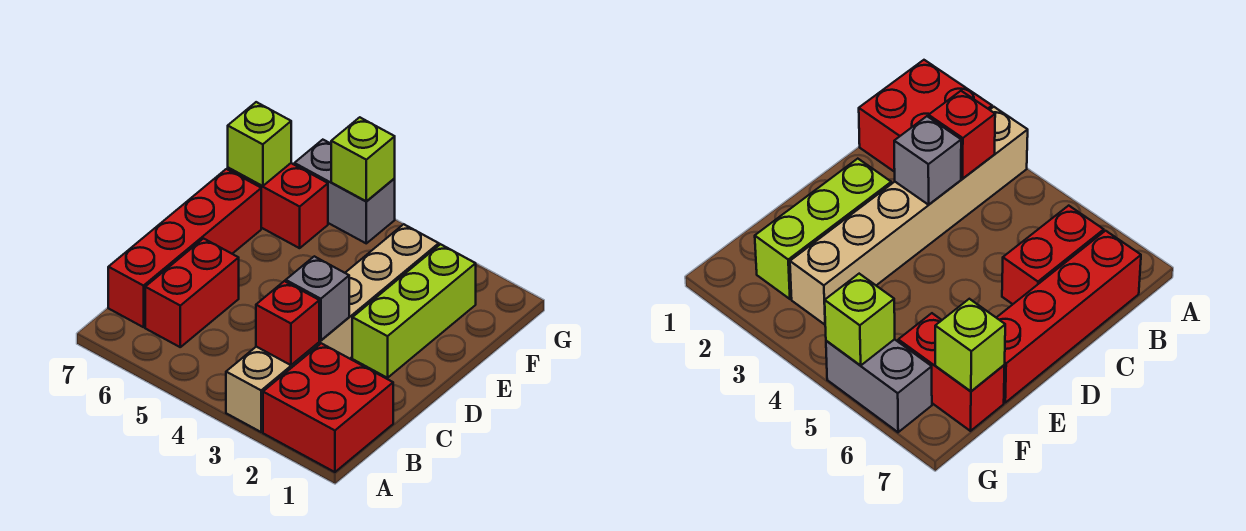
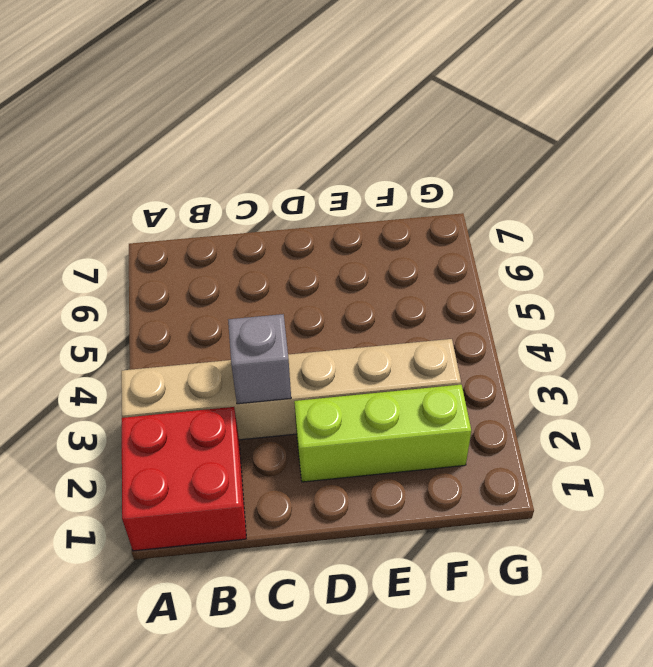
none -> red 1x2 brick [145,239,239,347]
none -> red 1x4 brick [108,169,261,327]

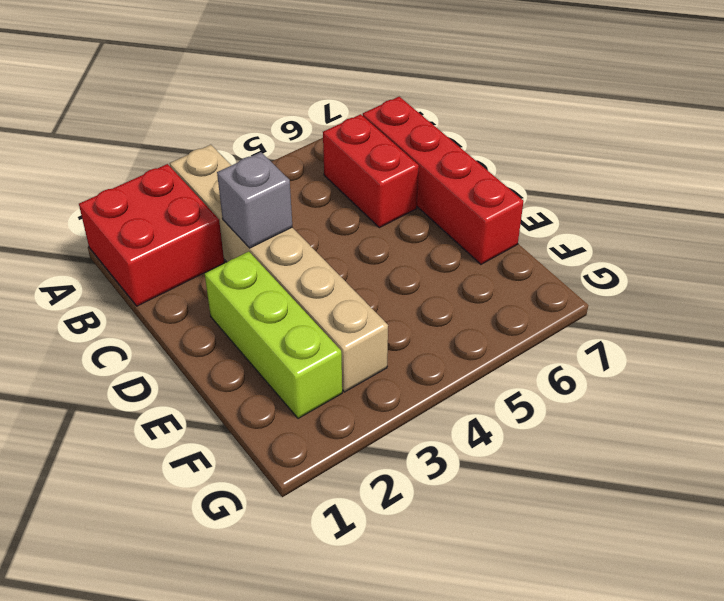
none -> red 1x2 brick [228,163,328,248]
none -> grey 1x2 brick [294,140,395,243]

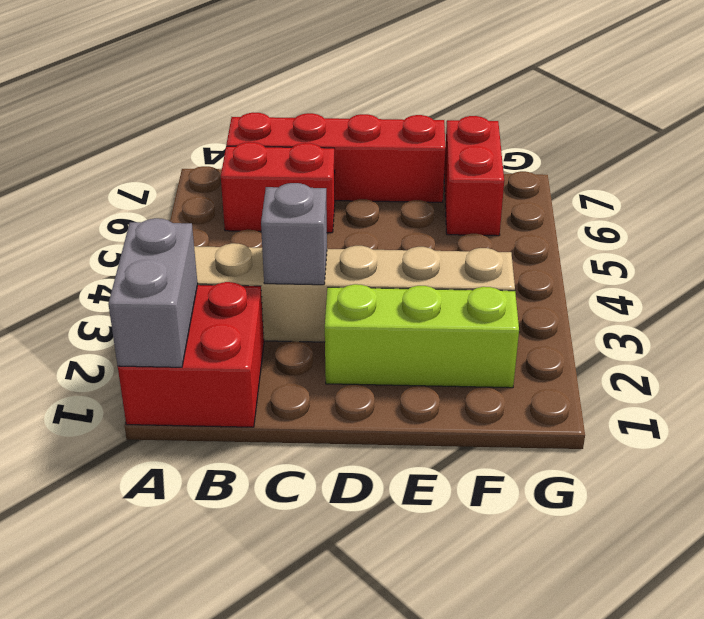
grey 1x2 brick [108,218,198,367] -> grey 1x2 brick moved to [294,140,395,243]
none -> red 1x1 brick [256,281,319,365]
none -> lime 1x1 brick [228,102,291,186]

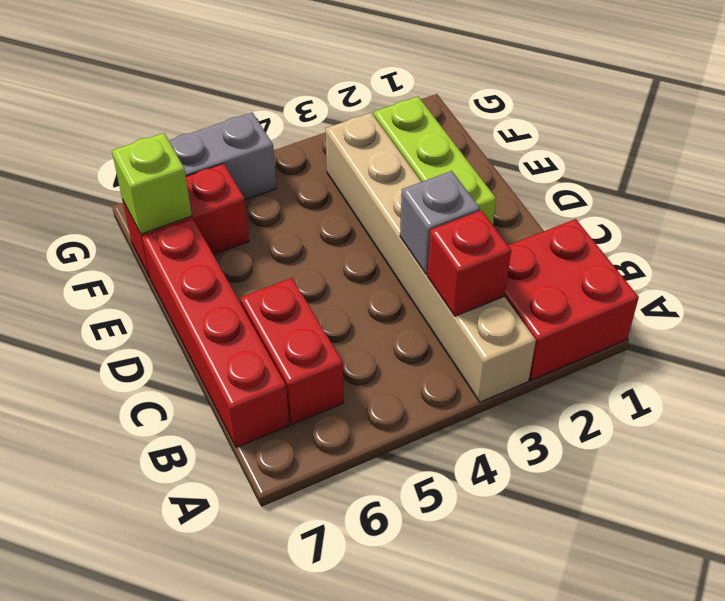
none -> lime 1x1 brick [331,117,395,201]

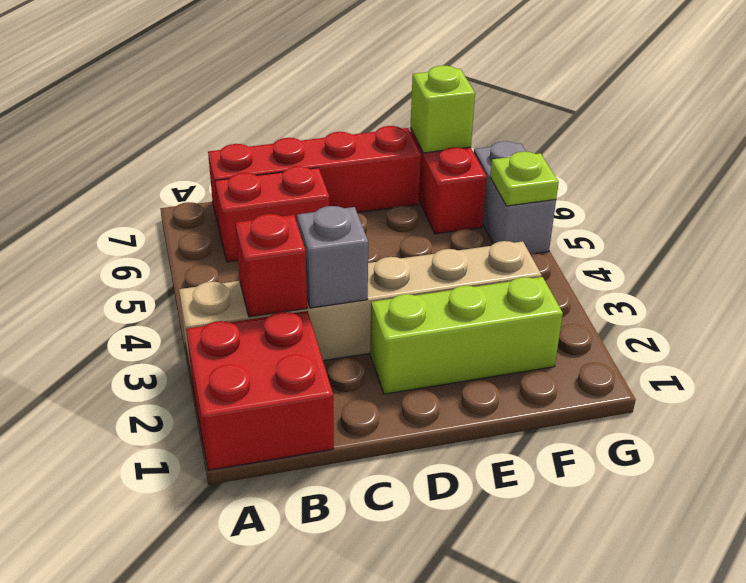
lime 1x1 plate [490,152,559,206] -> lime 1x1 brick [331,117,395,201]

